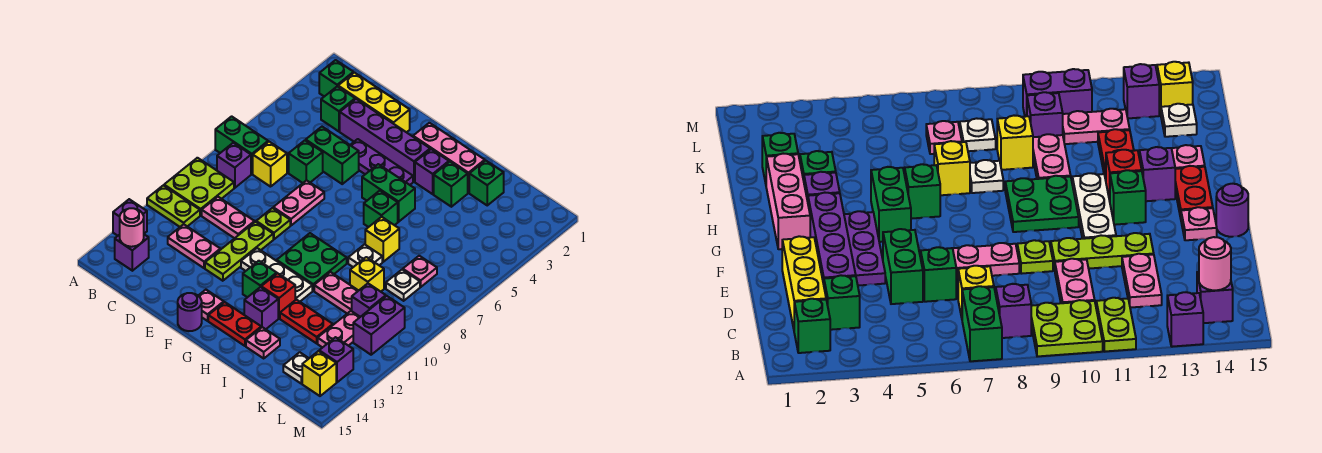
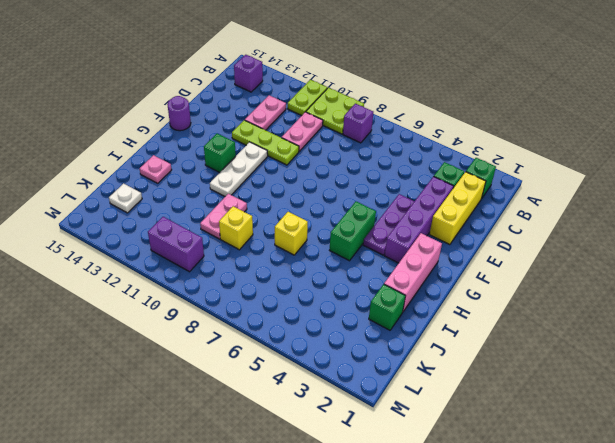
none -> green 1x2 brick [215,116,268,174]
none -> purple 1x1 brick [113,199,147,236]
none -> yellow 1x1 brick [253,142,287,187]
none -> green 1x2 brick [306,127,359,184]

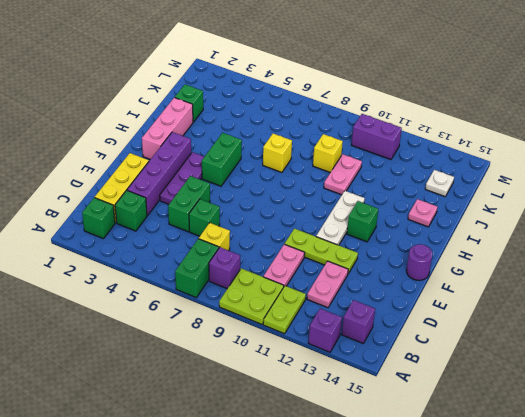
none -> pink 1x2 plate [273,180,324,225]
none -> lime 1x1 plate [256,208,290,239]
none -> pink 1x1 plate [198,290,224,321]
none -> green 2x2 plate [277,233,347,291]

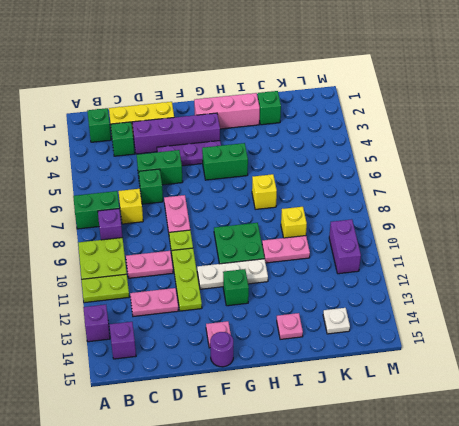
none -> red 1x2 plate [208,302,261,346]
none -> purple 1x1 brick [415,149,449,194]
none -> green 1x1 brick [364,191,398,227]
none -> red 1x1 brick [261,273,295,318]

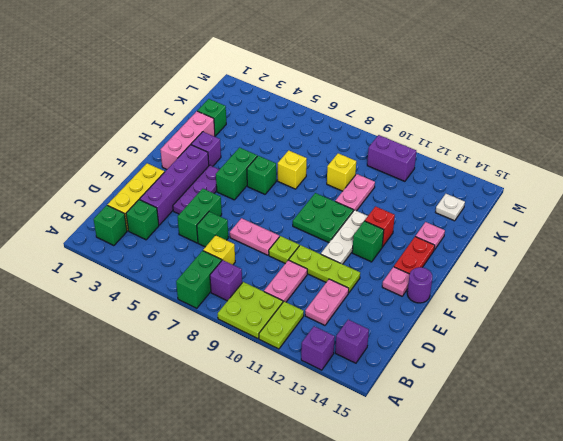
none -> purple 1x1 brick [244,287,278,329]
none -> green 1x1 brick [434,162,468,207]
none -> white 1x1 plate [348,244,382,267]
none -> red 1x2 plate [280,300,333,343]

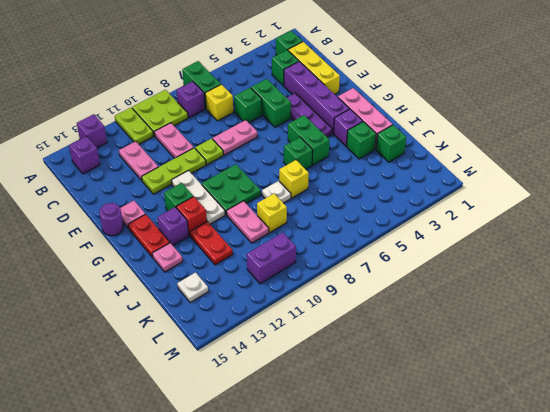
none -> pink 1x1 plate [403,256,437,287]
none -> white 1x1 plate [386,270,420,301]
none -> purple 1x1 brick [352,284,386,317]
none -> pink 1x2 plate [318,311,360,348]

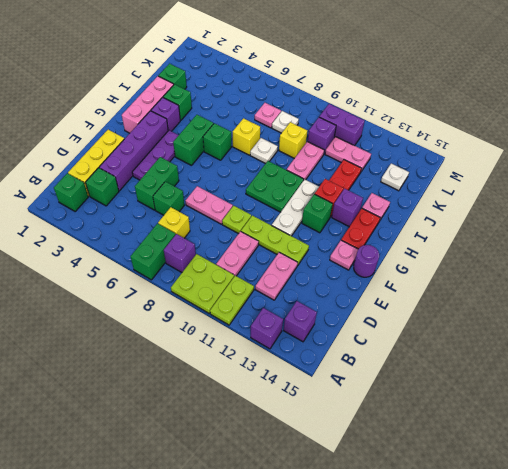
none -> purple 1x1 brick [319,337,353,382]
none -> yellow 1x1 brick [302,351,336,396]
none -> pink 1x1 round brick [120,208,144,247]

